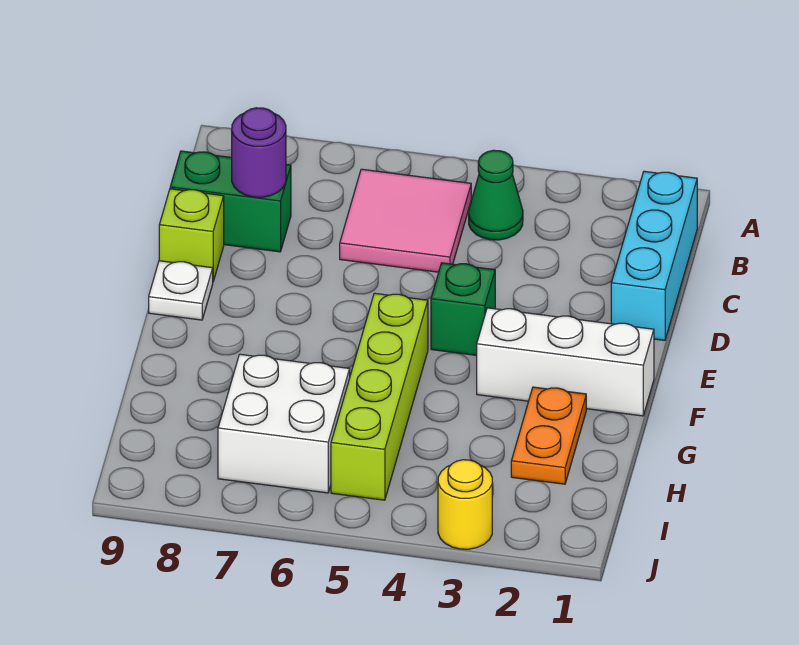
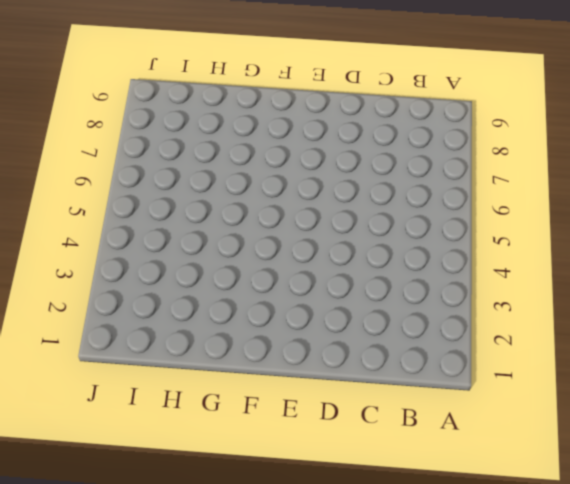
none -> cyan 1x3 brick [611,171,697,340]
none -> green 1x1 cone [469,150,523,240]
none -> pink 2x2 tile [340,169,471,272]

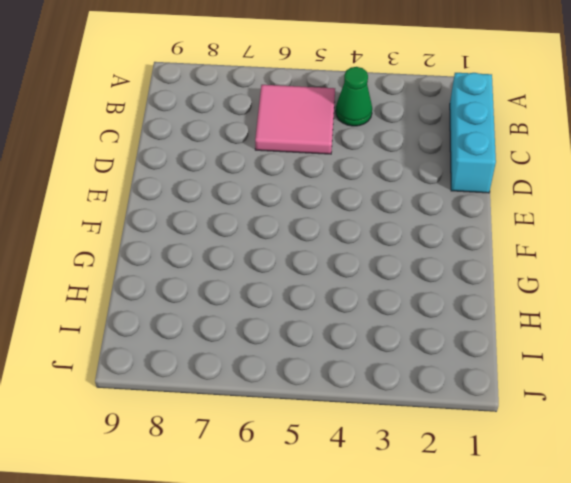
none -> green 1x2 brick [170,151,291,252]
none -> lime 1x1 brick [159,189,224,281]
none -> green 1x1 brick [431,263,495,355]

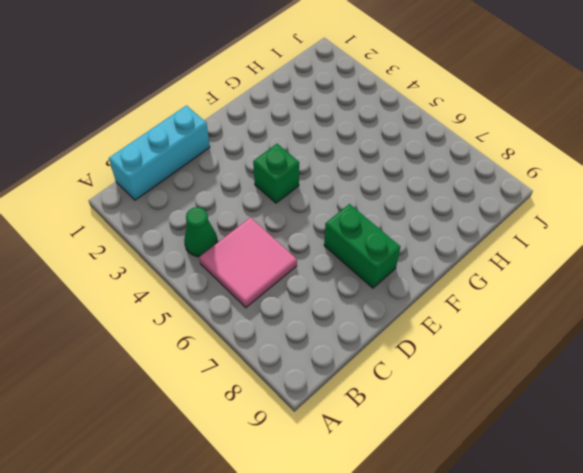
green 1x2 brick [324,204,400,288] -> green 1x2 brick moved to [170,151,291,252]
none -> lime 1x1 brick [159,189,224,281]
none -> white 1x1 plate [149,261,213,320]
none -> white 1x3 brick [477,308,654,416]

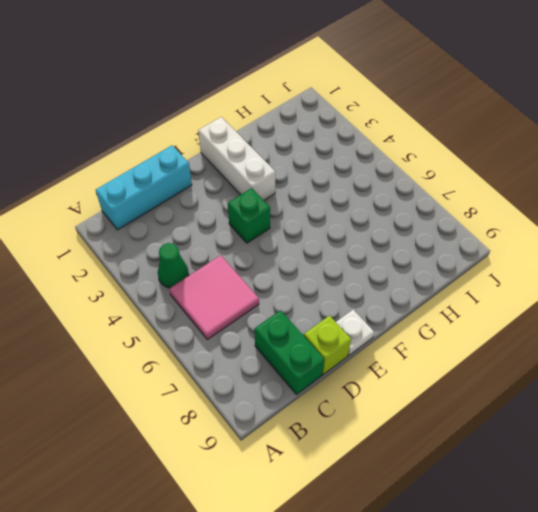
none -> lime 1x4 brick [331,293,428,500]
none -> orange 1x2 plate [511,387,586,484]
none -> white 2x2 brick [218,354,350,493]

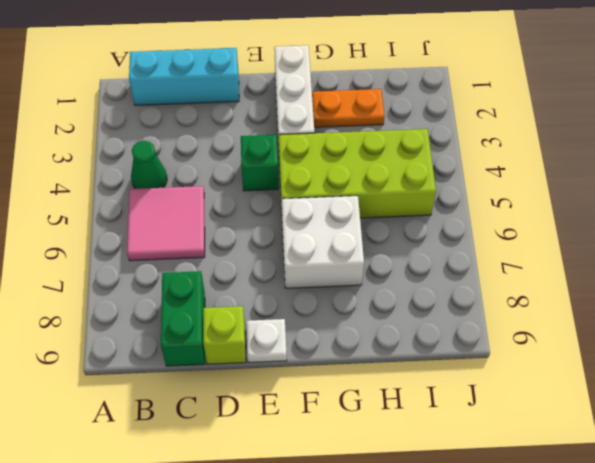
lime 2x4 brick [279,129,436,218] -> lime 1x4 brick [331,293,428,500]
white 2x2 brick [282,196,364,288] -> white 2x2 brick moved to [218,354,350,493]
none -> yellow 1x1 round brick [438,460,492,549]
none -> purple 1x1 round brick [232,108,286,197]

